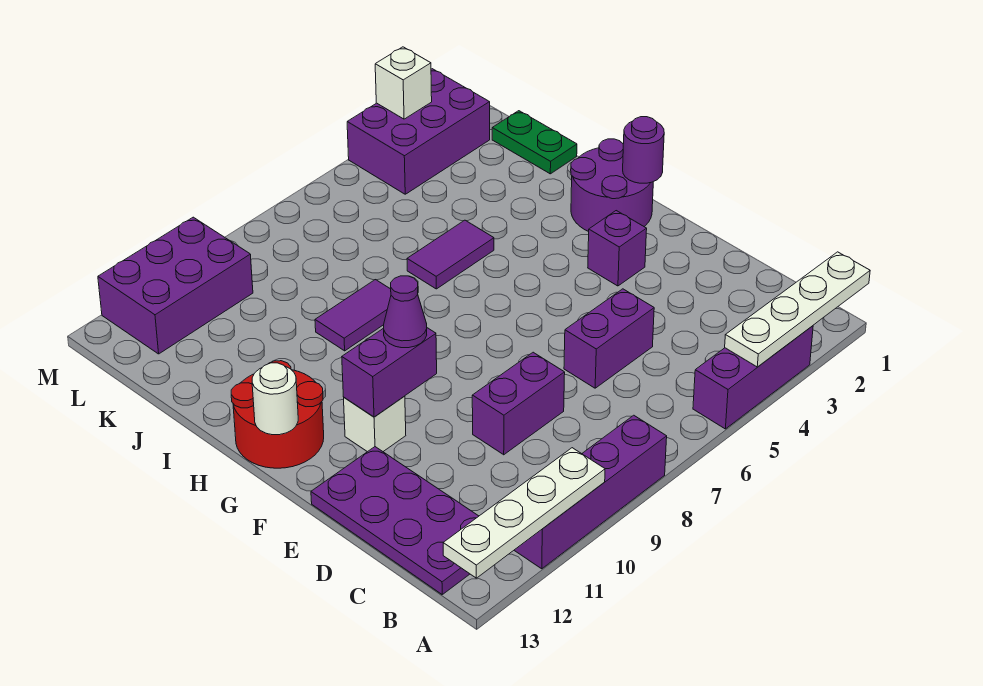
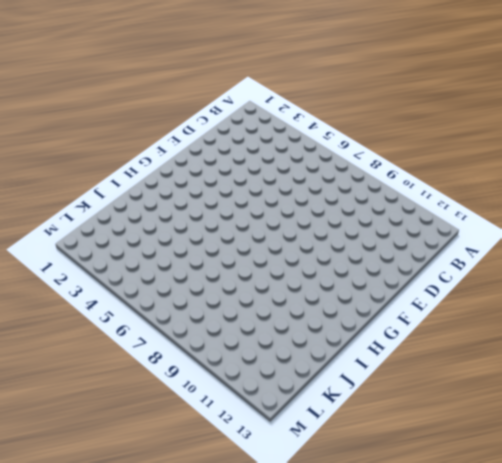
none -> purple 1x3 brick [693,326,813,429]
none -> purple 1x4 brick [514,415,667,569]
none -> purple 2x4 plate [311,447,479,594]

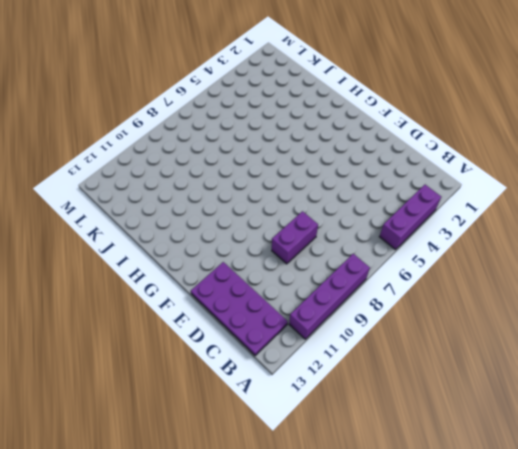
none -> purple 1x2 brick [564,289,654,388]
none -> purple 1x1 brick [588,211,647,286]
none -> white 1x1 brick [344,396,406,452]

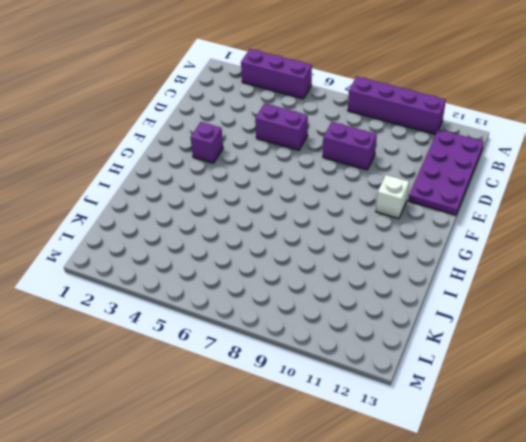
none -> purple 2x2 round brick [571,139,653,232]
none -> red 2x2 round brick [231,361,324,468]
none -> purple 1x2 tile [407,220,494,289]

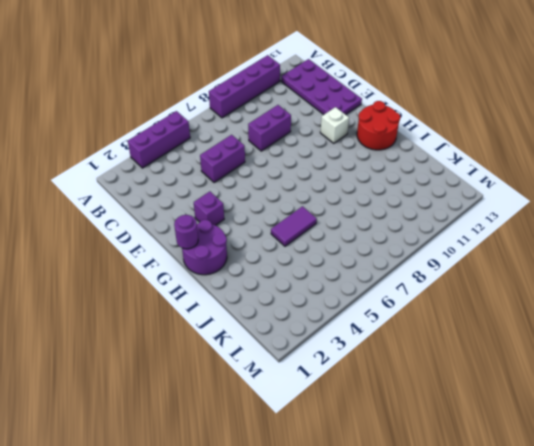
none -> purple 1x2 tile [315,280,391,351]
none -> green 1x2 plate [492,111,577,174]
none -> purple 2x3 brick [347,69,490,194]

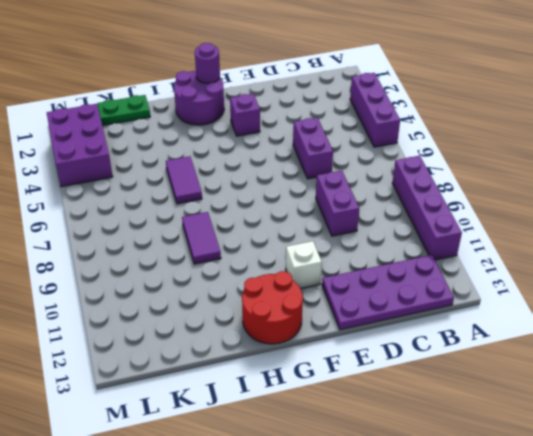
none -> purple 2x3 brick [98,217,253,354]
none -> white 1x4 plate [725,252,870,367]
none -> white 1x4 plate [443,448,605,578]

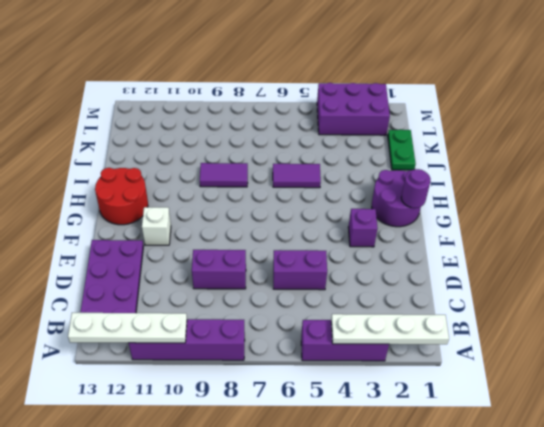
none -> purple 2x3 brick [98,217,253,354]
none -> purple 1x2 brick [342,328,437,417]
none -> white 1x1 round brick [252,363,298,435]

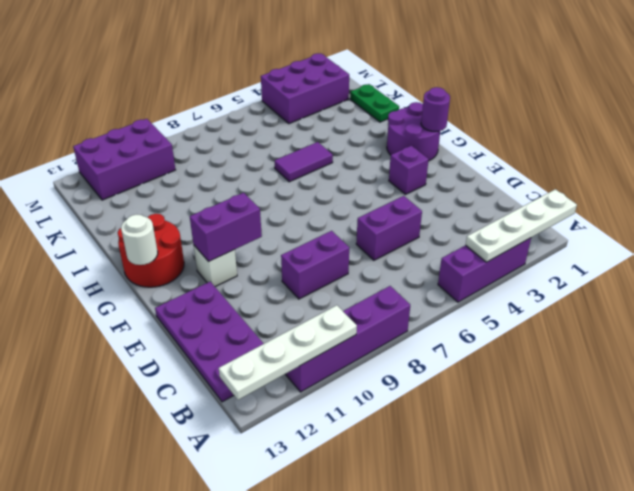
none -> purple 1x2 tile [315,280,391,351]
none -> white 1x1 brick [375,47,432,119]
none -> purple 1x1 cone [384,276,427,348]

